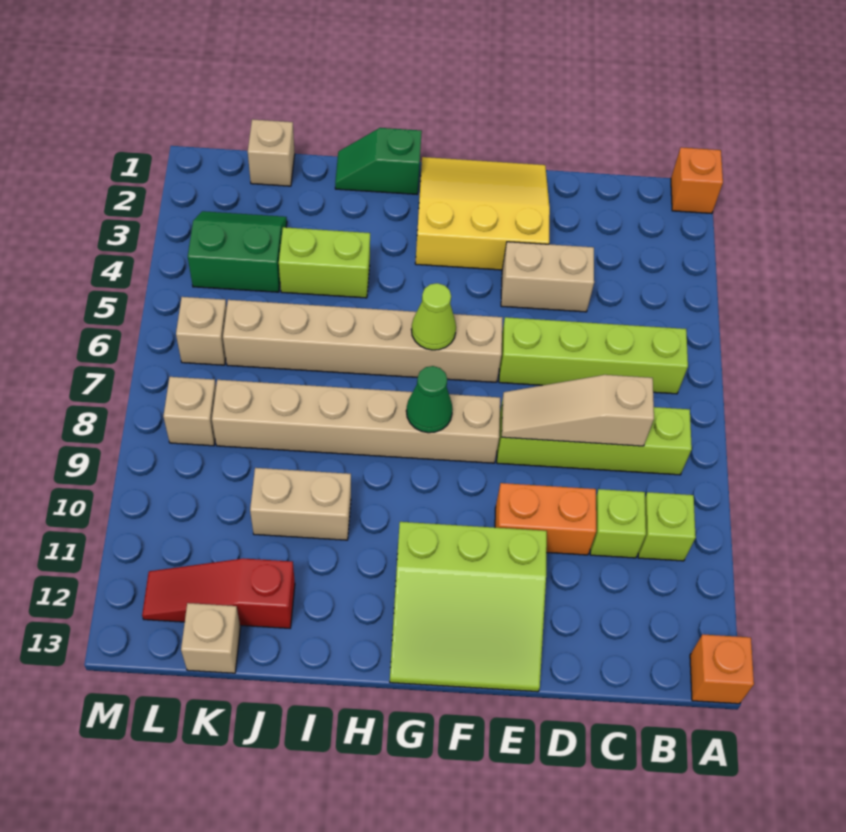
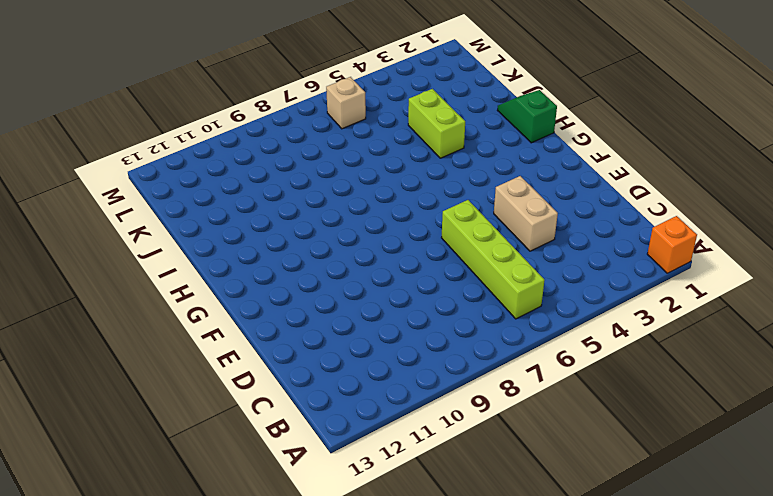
none -> orange 1x1 brick [690,634,754,704]
none -> lime 1x4 brick [497,399,692,475]
none -> lime 1x1 brick [638,492,696,561]

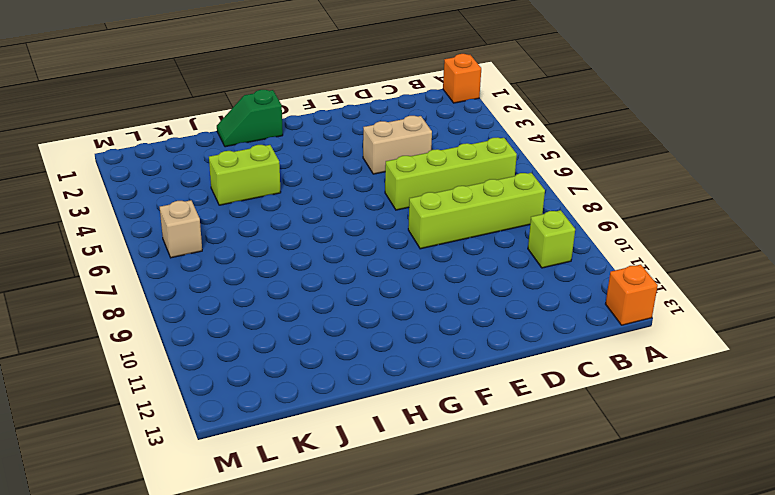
none -> lime 1x1 brick [590,489,646,558]
none -> orange 1x2 brick [495,483,596,555]
none -> yellow 3x3 slope [415,157,550,270]

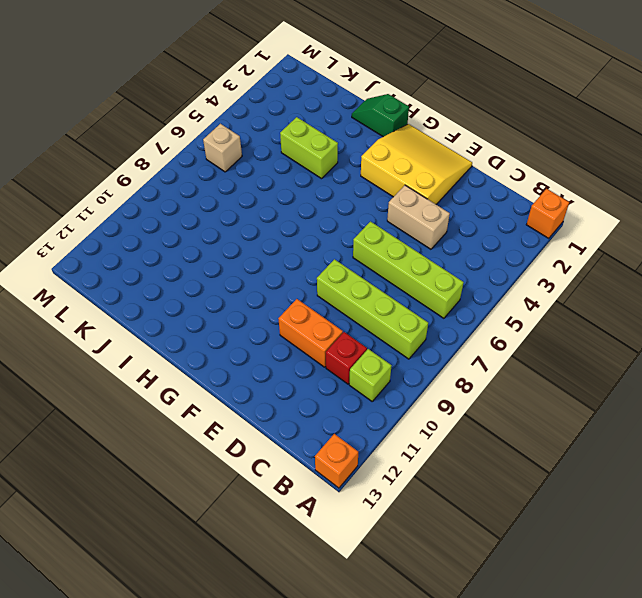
red 1x1 brick [326,332,367,384] -> lime 1x1 brick [590,489,646,558]
none -> lime 3x3 slope [390,522,547,692]
none -> tan 1x6 brick [223,300,503,382]
none -> tan 1x6 brick [212,380,500,463]

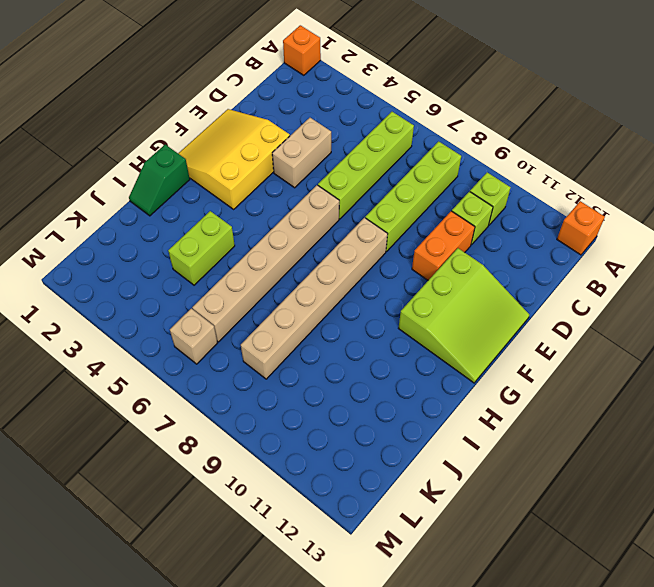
none -> tan 1x2 brick [250,468,351,540]
none -> red 1x3 slope [142,558,295,628]
none -> tan 1x1 brick [248,119,295,186]

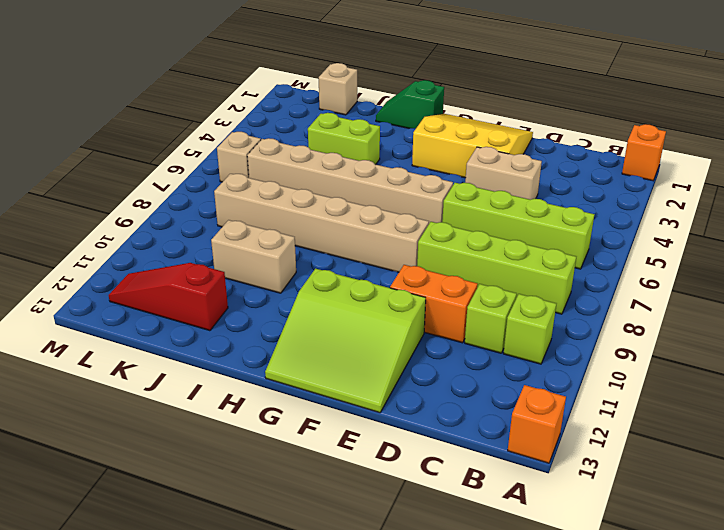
none -> green 2x2 slope [188,211,287,292]
none -> tan 1x1 brick [181,603,241,673]
none -> tan 1x1 brick [163,377,216,446]

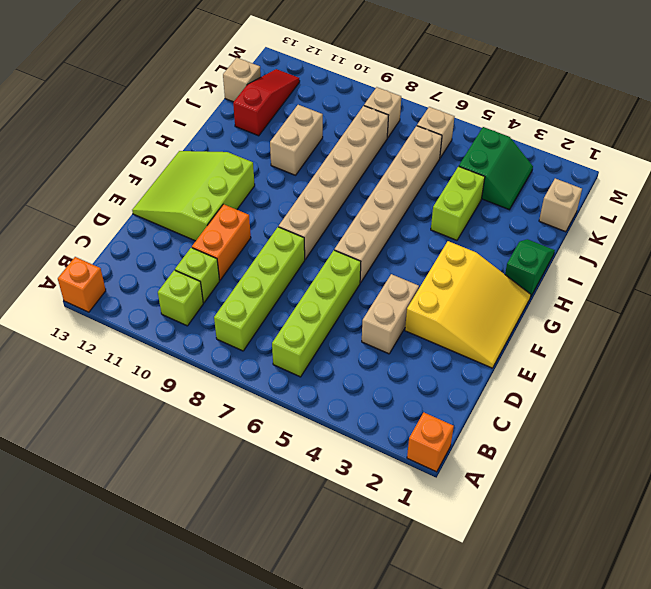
none -> tan 1x3 slope [502,375,654,446]
none -> lime 1x1 cone [411,283,456,350]
none -> green 1x1 cone [406,366,453,433]

